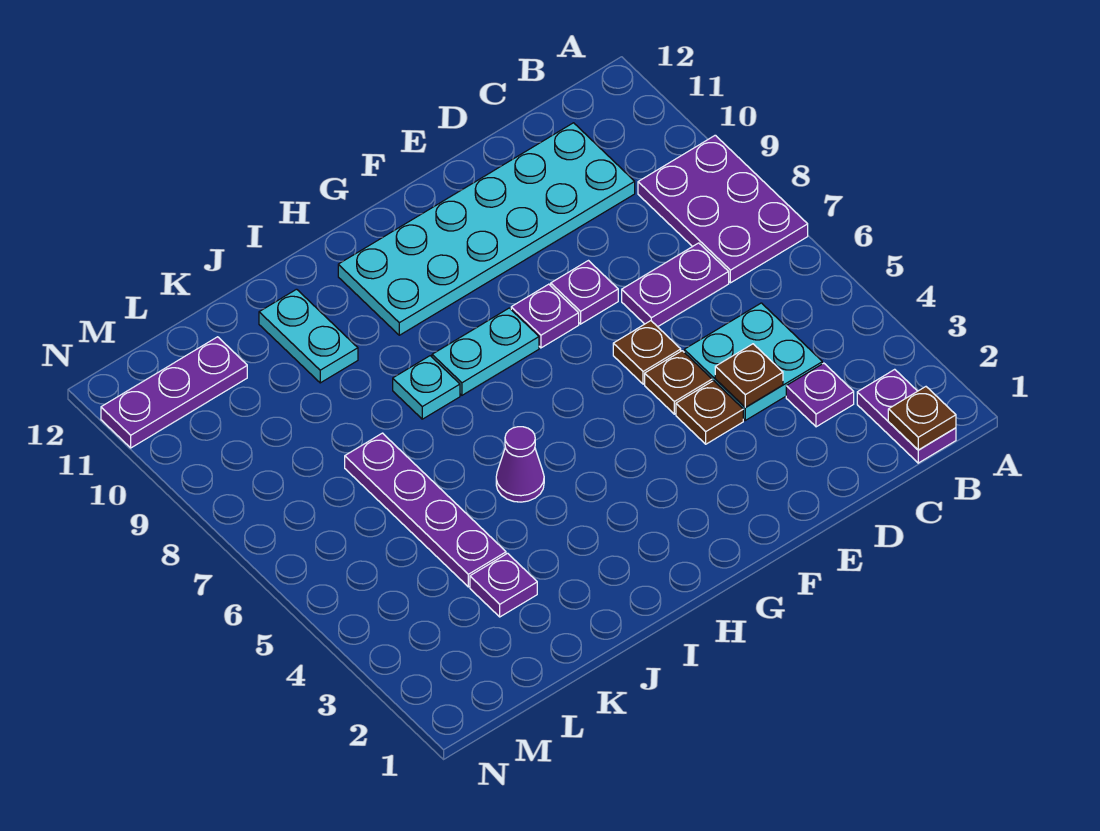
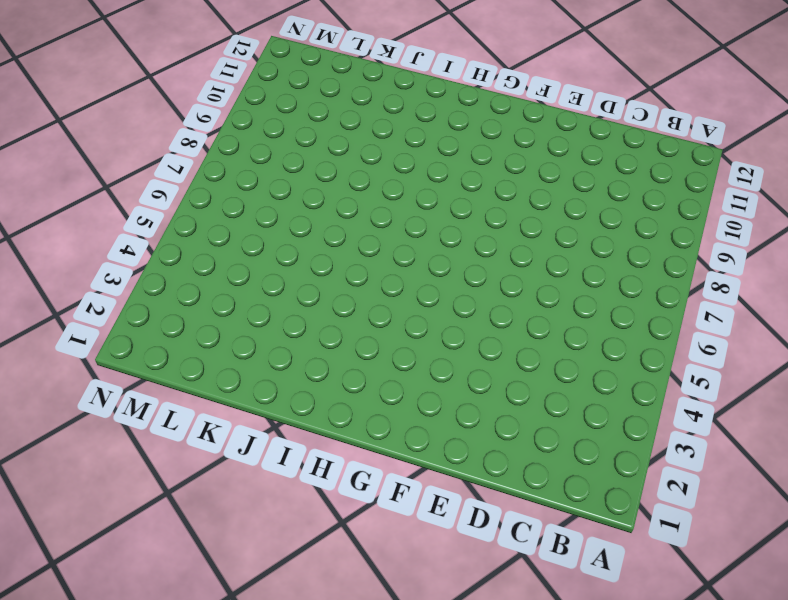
none -> purple 2x3 plate [638,135,808,283]
none -> purple 1x2 plate [857,369,956,463]
none -> purple 1x1 plate [786,363,854,427]

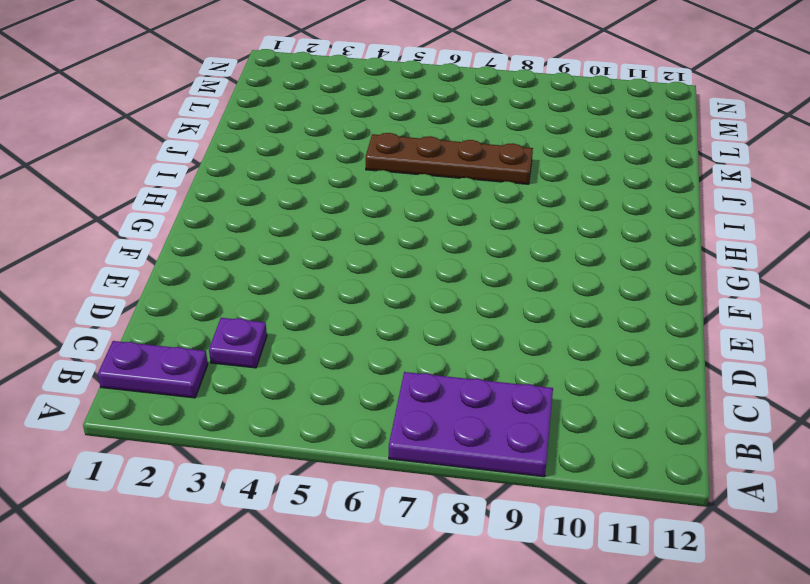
brown 1x4 plate [366,133,533,184] -> none
none -> cyan 2x2 plate [684,303,822,420]
none -> purple 1x2 plate [622,243,729,327]
none -> cyan 2x6 plate [338,123,635,335]

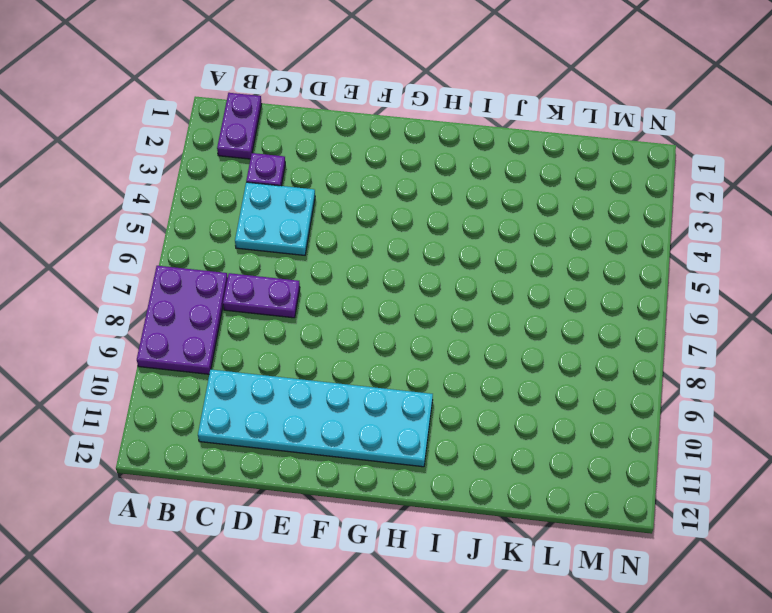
none -> brown 1x1 plate [676,381,743,444]
none -> brown 1x1 plate [645,351,712,414]
none -> brown 1x1 plate [613,321,681,384]

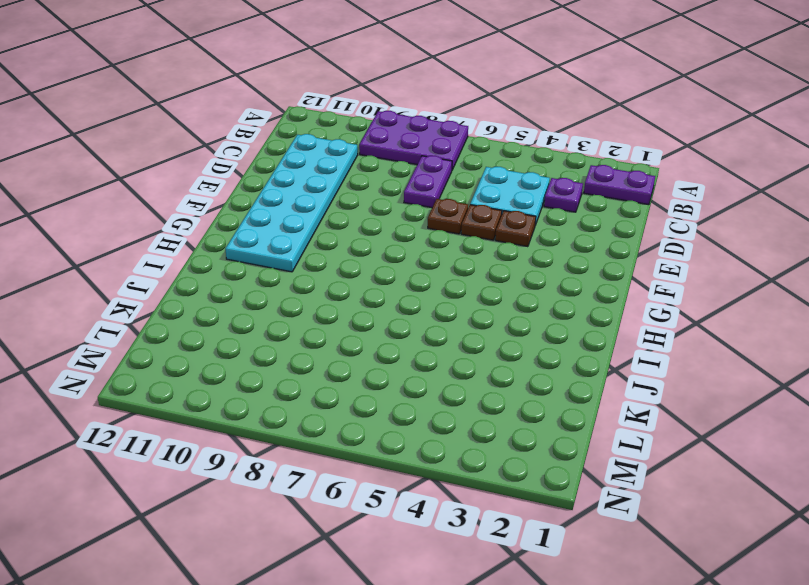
none -> purple 1x1 plate [551,261,618,324]
none -> purple 1x1 plate [511,284,579,348]
none -> cyan 1x2 plate [432,308,539,395]

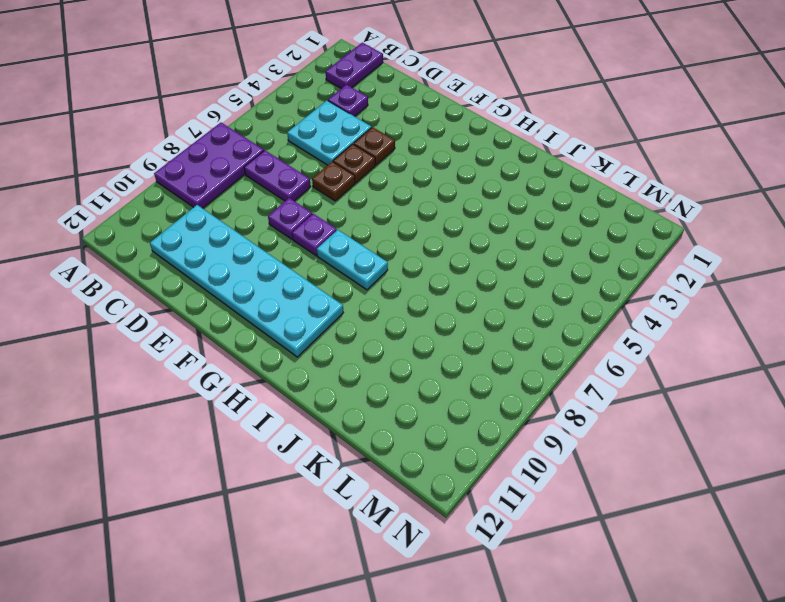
none -> purple 1x1 cone [496,427,544,502]
none -> cyan 1x1 plate [393,356,460,419]
none -> cyan 1x2 plate [259,289,358,383]

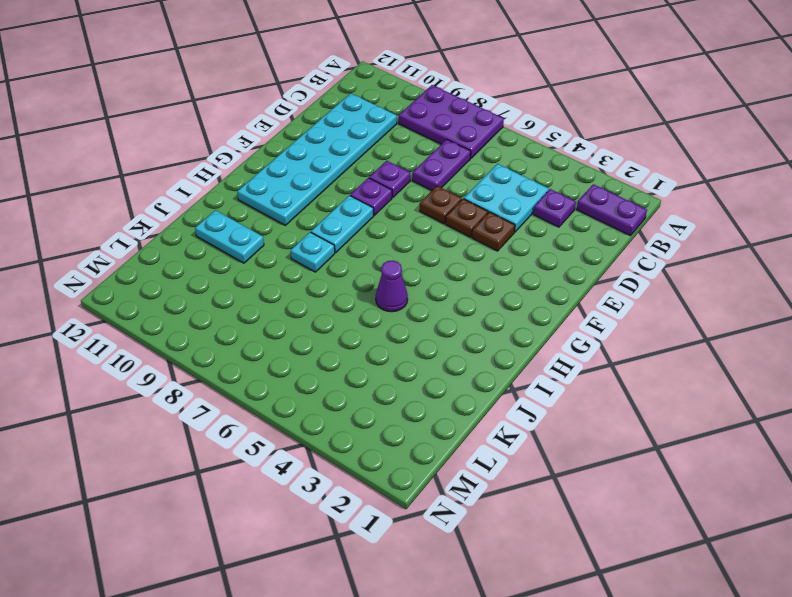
none -> purple 1x1 plate [470,553,537,617]
none -> purple 1x4 plate [345,433,506,587]
none -> purple 1x3 plate [101,337,247,448]

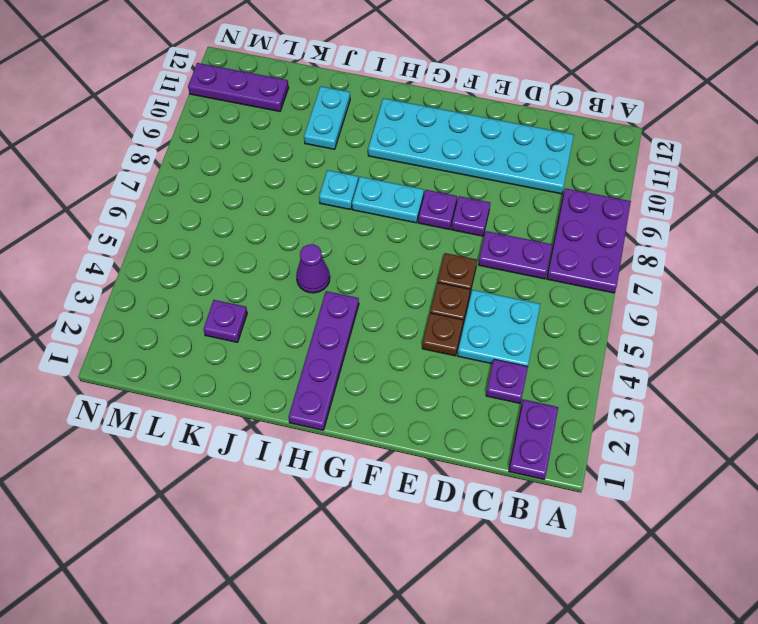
purple 1x4 plate [289,291,359,430] -> purple 1x4 plate moved to [345,433,506,587]
none -> brown 1x1 plate [888,387,956,450]
none -> brown 1x1 plate [715,344,783,407]

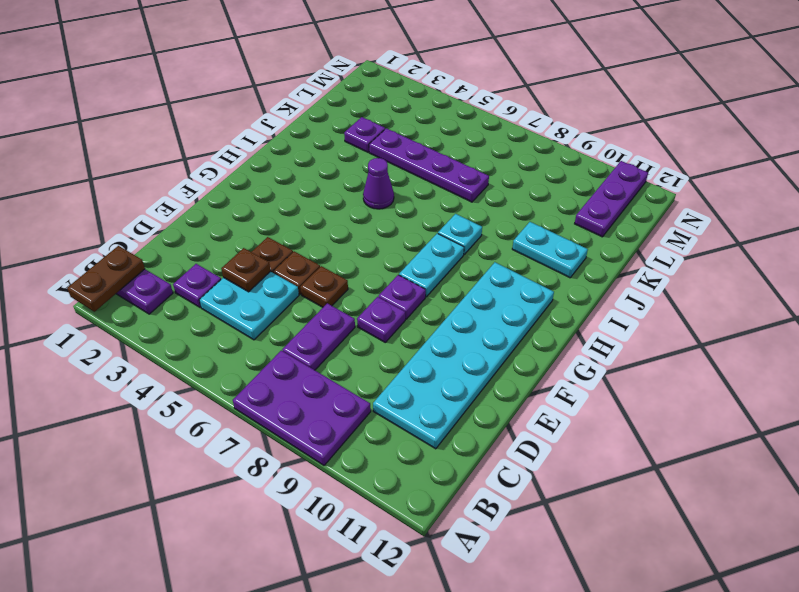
brown 1x2 plate [67,246,145,312] -> brown 1x1 plate [888,387,956,450]

